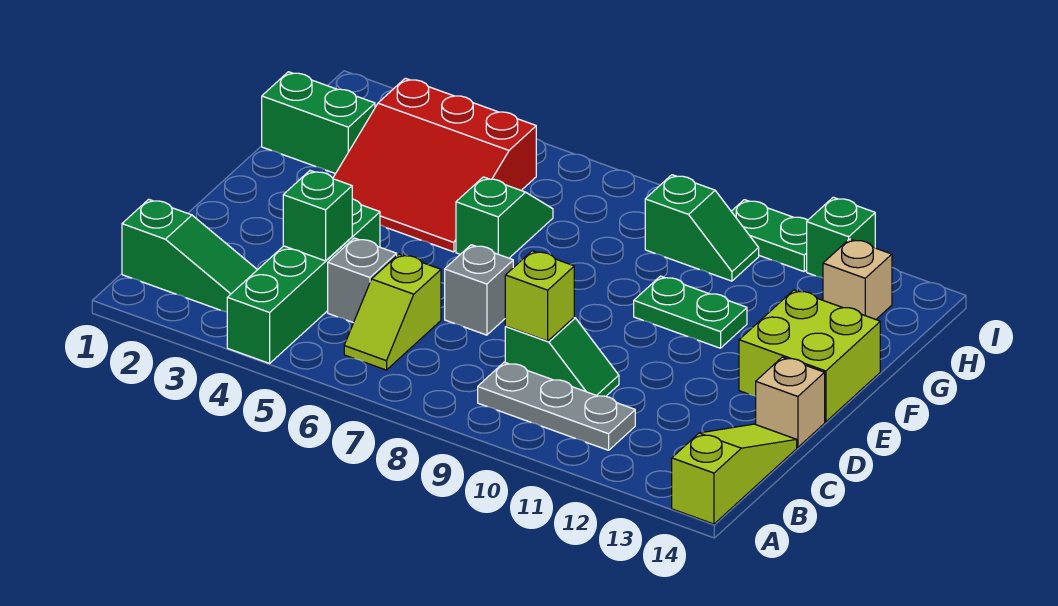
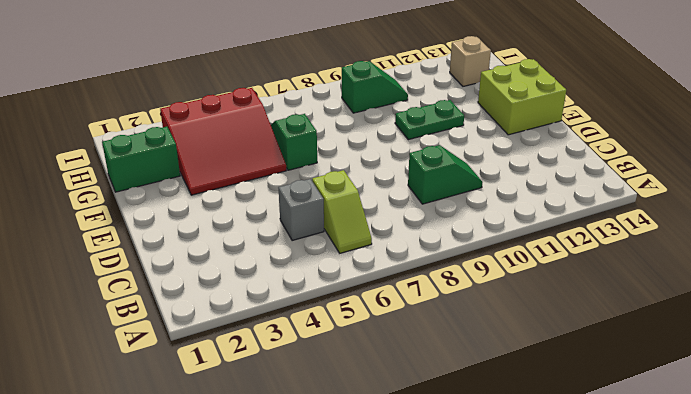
none -> green 1x4 brick [227,199,380,363]
none -> lime 1x3 slope [672,424,797,524]
none -> green 1x3 slope [122,199,257,312]

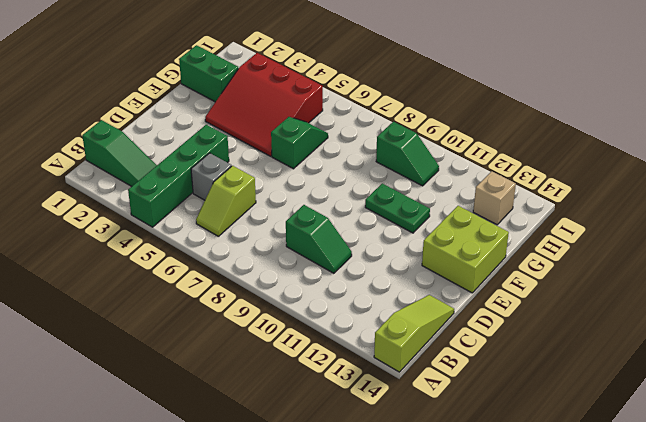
none -> grey 1x3 plate [478,362,635,450]
none -> grey 1x1 brick [445,245,513,335]
none -> tan 1x1 brick [756,357,825,447]

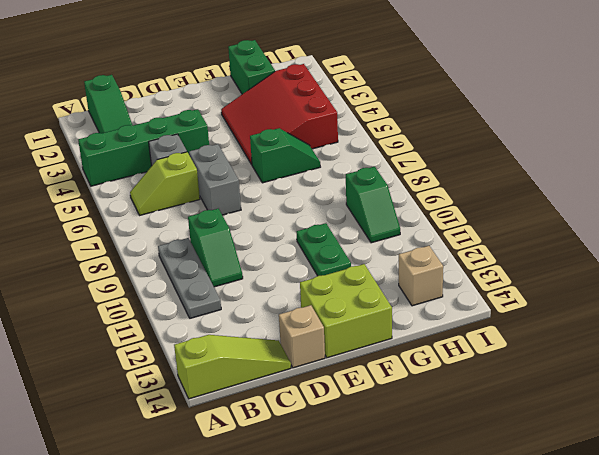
grey 1x2 brick [189,144,241,215] -> grey 1x1 brick [445,245,513,335]
none -> green 1x2 plate [731,200,808,271]
none -> green 1x1 brick [807,197,875,278]
none -> green 1x1 brick [283,171,352,261]

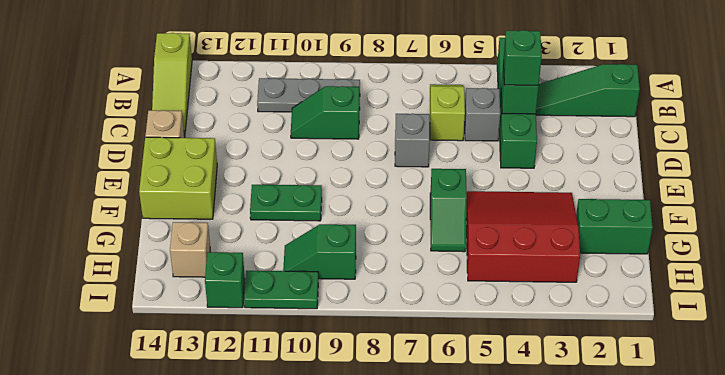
green 1x1 brick [503,30,542,85] -> none
none -> lime 1x1 brick [505,251,574,341]

